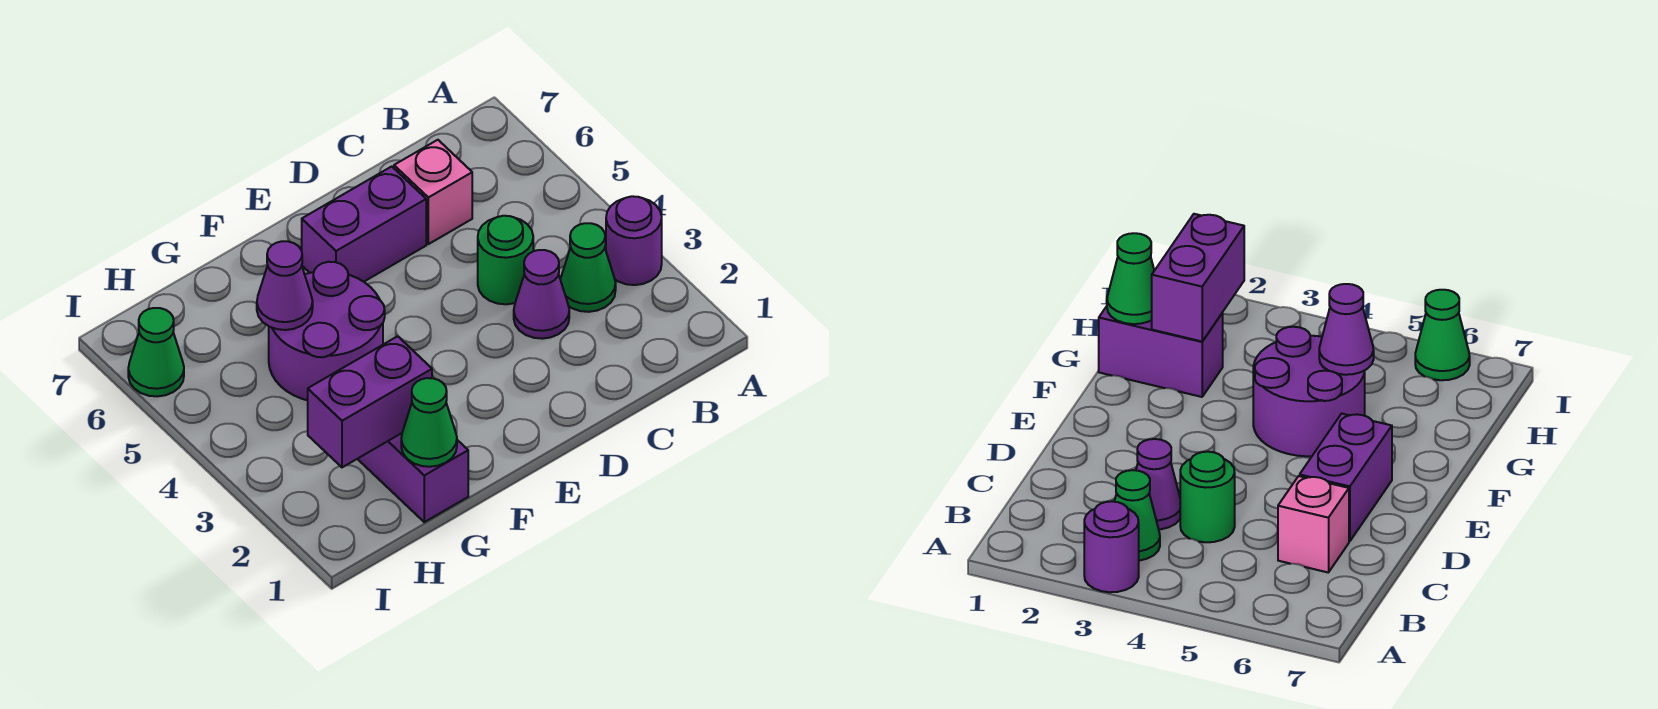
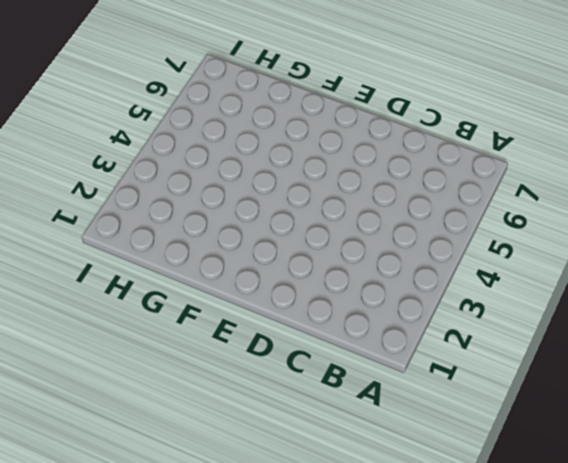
none -> purple 1x1 round brick [606,196,662,285]
none -> green 1x1 cone [561,223,616,312]
none -> purple 1x1 cone [514,250,569,339]

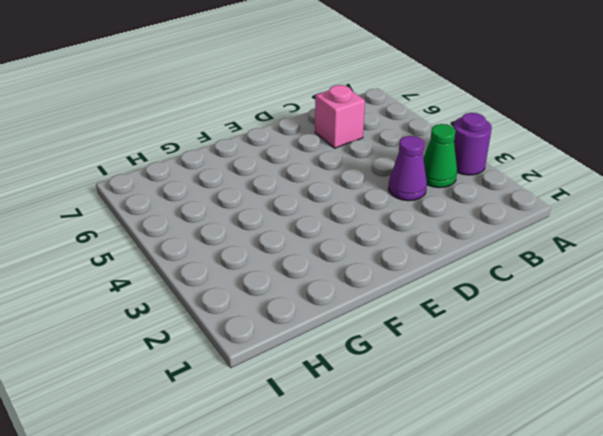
none -> green 1x1 round brick [478,216,533,304]
none -> purple 1x2 brick [302,167,426,282]
none -> purple 2x2 round brick [269,262,385,400]

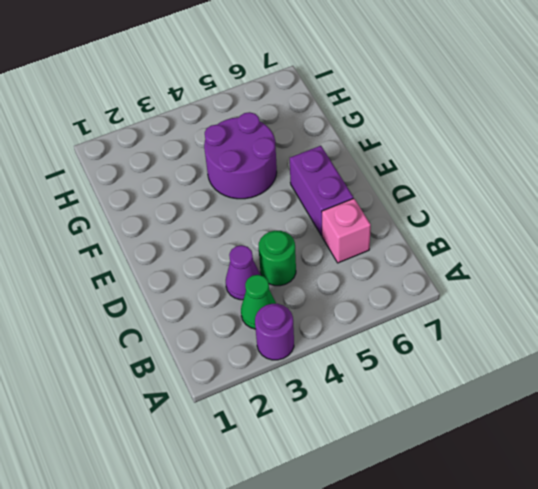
none -> purple 1x2 brick [358,433,468,522]
none -> green 1x1 cone [128,308,184,396]
none -> green 1x1 cone [401,378,457,467]

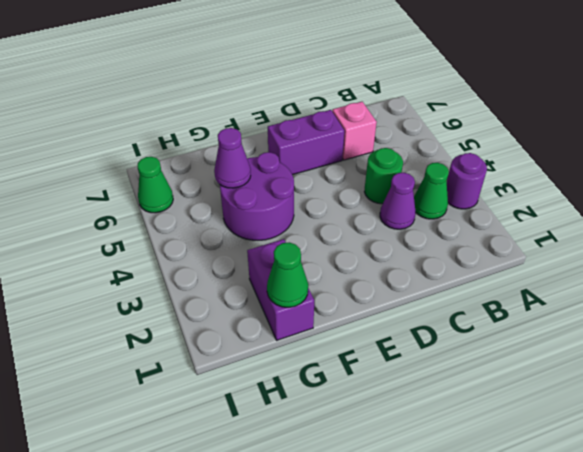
none -> purple 1x2 brick [308,336,432,467]

